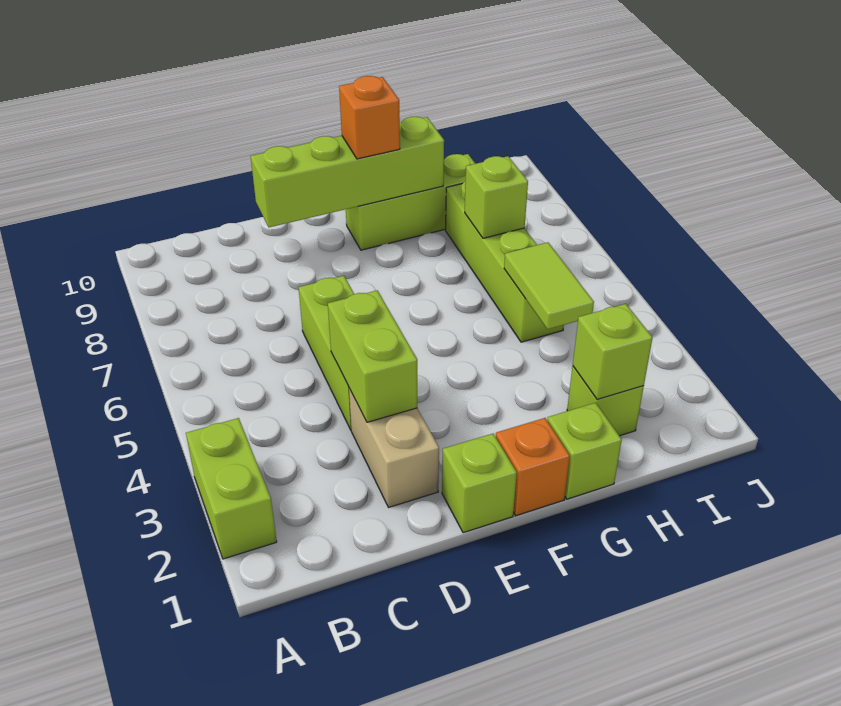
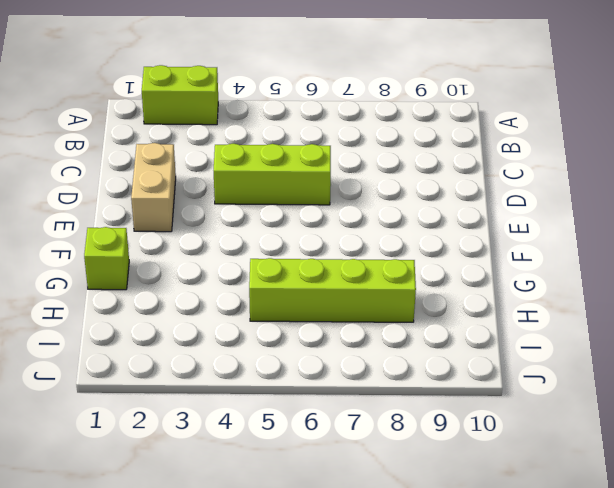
tan 1x2 brick [131,143,176,232] -> tan 1x2 brick turned to [349,388,439,507]
none -> lime 1x1 brick [442,434,517,533]
none -> orange 1x1 brick [496,418,570,516]
none -> lime 1x3 brick [346,154,475,250]

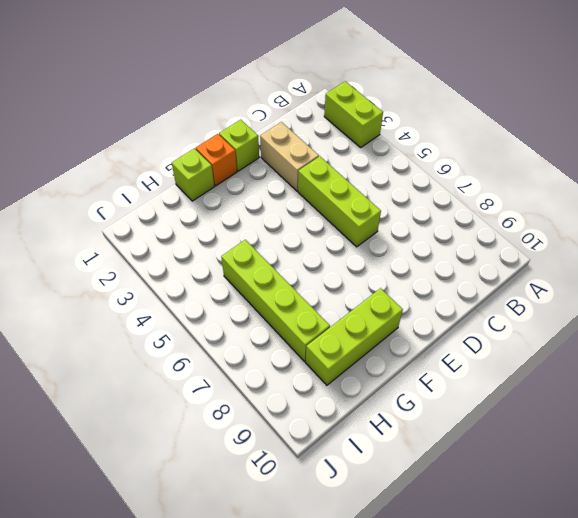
none -> lime 1x1 brick [567,366,644,436]
none -> lime 1x2 brick [328,291,417,422]
none -> lime 1x4 brick [251,117,444,227]

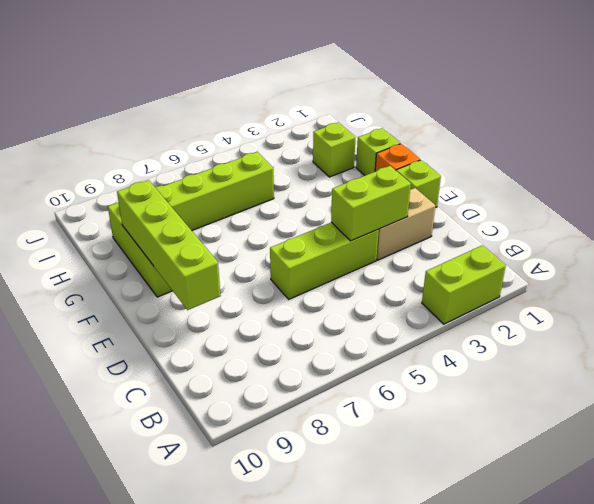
none -> lime 1x1 brick [573,304,653,399]
none -> lime 1x2 tile [504,242,594,329]
none -> lime 1x1 brick [465,156,528,238]

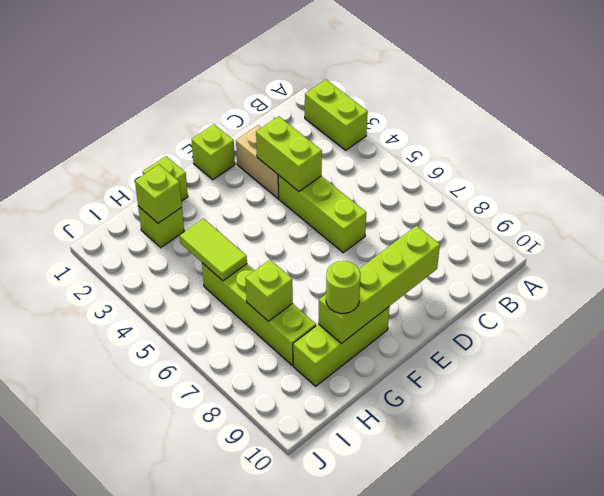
lime 1x1 round brick [326,261,360,313] -> none
none -> orange 1x1 brick [496,418,570,516]
none -> orange 1x1 brick [339,76,400,159]

